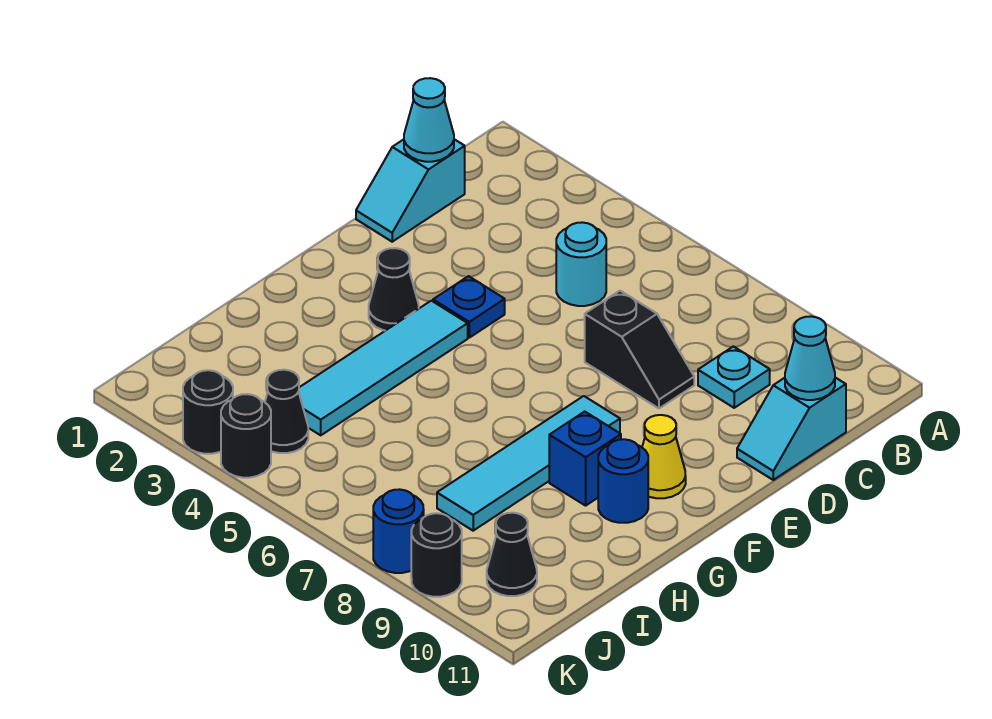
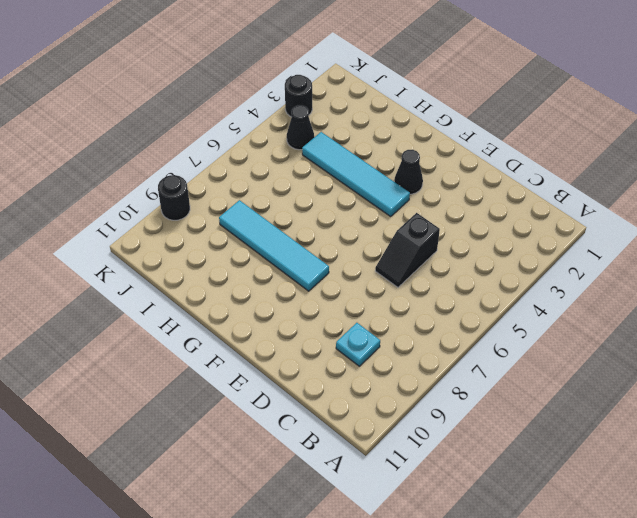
black 1x2 slope [375,213,440,287] -> black 1x2 slope moved to [585,291,694,408]
none -> cyan 1x2 slope [356,139,465,242]
none -> cyan 1x1 round brick [556,222,606,306]
none -> cyan 1x2 slope [737,378,846,480]

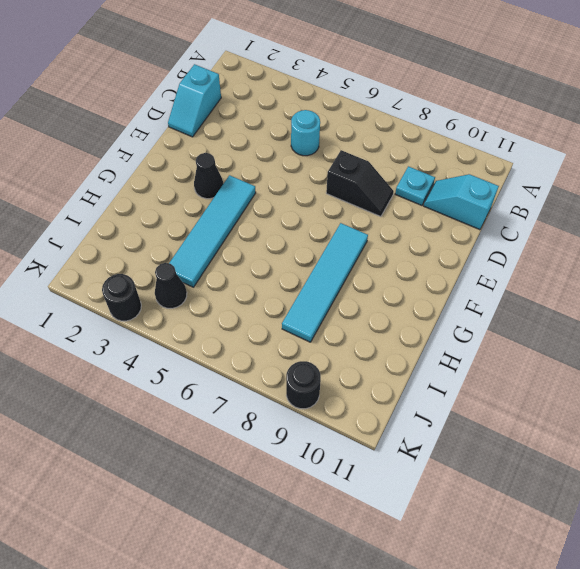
cyan 1x2 slope [424,174,499,230] -> cyan 1x2 slope turned to [737,378,846,480]
none -> blue 1x1 plate [433,276,505,338]
none -> yellow 1x1 cone [642,415,686,498]
none -> blue 1x1 brick [549,412,621,506]

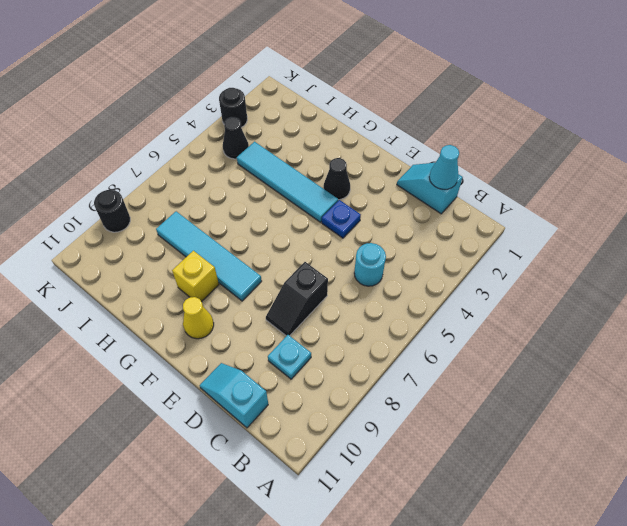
yellow 1x1 brick [172,251,219,302] -> blue 1x1 brick [549,412,621,506]
none -> blue 1x1 round brick [598,439,648,523]
none -> black 1x1 cone [487,513,537,596]
none -> black 1x1 round brick [221,394,271,478]

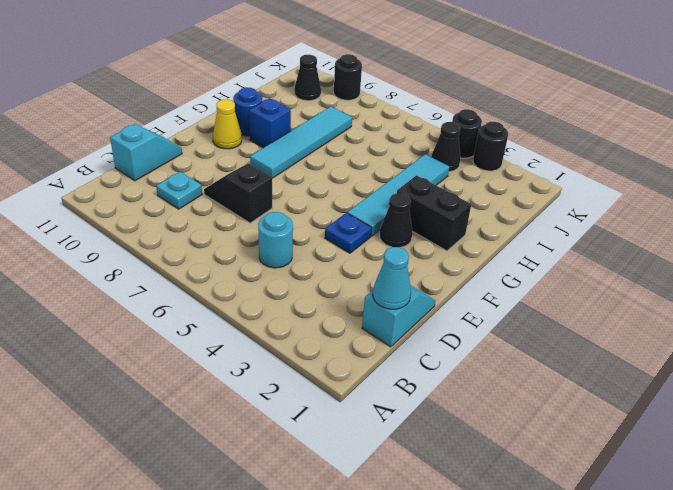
black 1x2 brick [397,175,471,251] -> none
none -> blue 1x1 round brick [373,489,424,573]
none -> cyan 1x1 cone [785,316,835,400]

